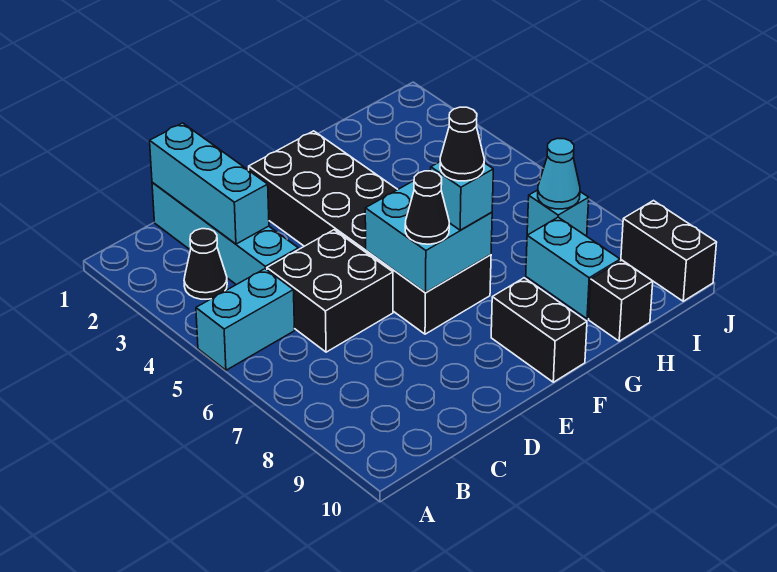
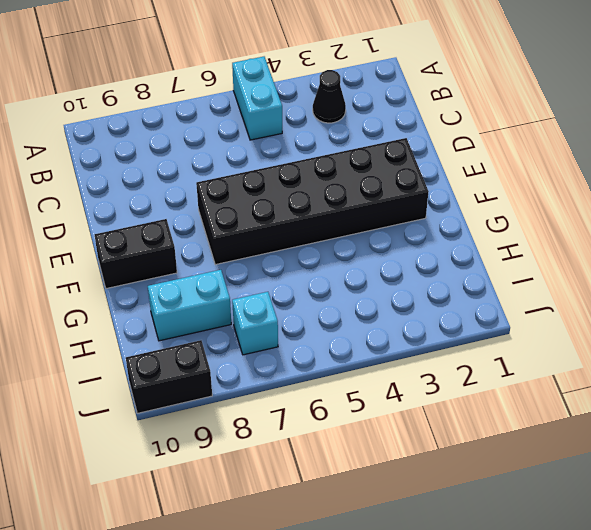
none -> cyan 1x4 brick [152,183,298,285]
none -> black 2x2 brick [267,230,393,352]
none -> black 1x1 brick [589,260,653,341]

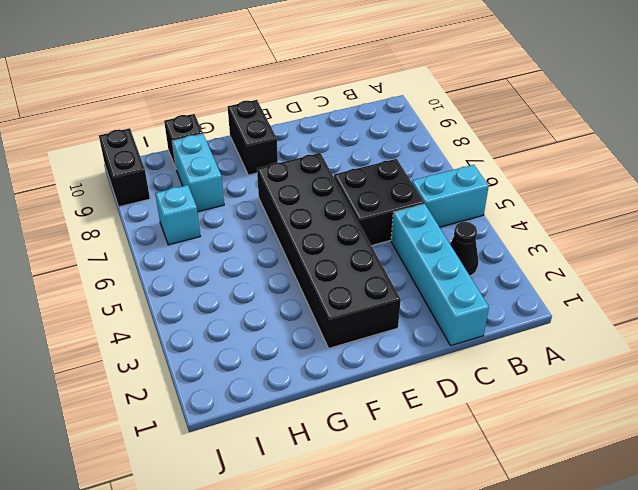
none -> cyan 1x3 brick [150,123,269,244]
none -> cyan 2x2 brick [365,181,492,293]
none -> cyan 1x1 cone [538,138,580,209]

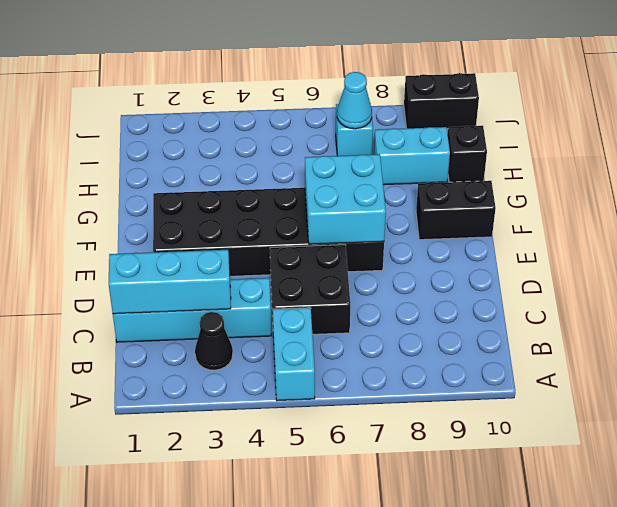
none -> black 1x1 cone [405,171,449,244]
none -> cyan 1x1 brick [431,162,493,230]
none -> black 1x1 cone [440,107,484,181]

